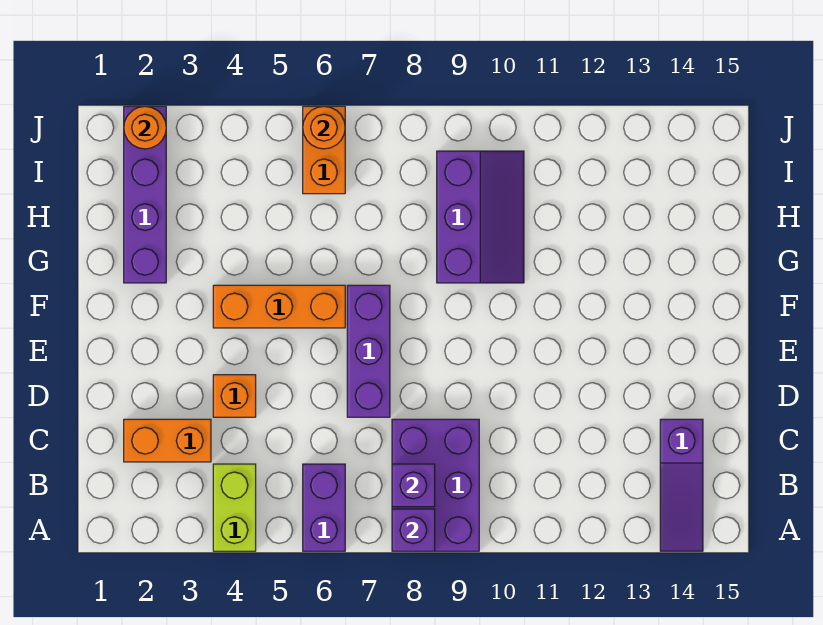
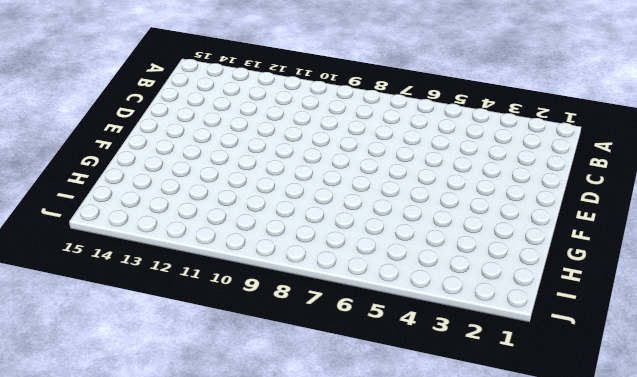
none -> lime 1x2 brick [213,464,256,551]
none -> purple 1x2 brick [303,464,345,551]
none -> purple 2x3 brick [392,419,479,551]

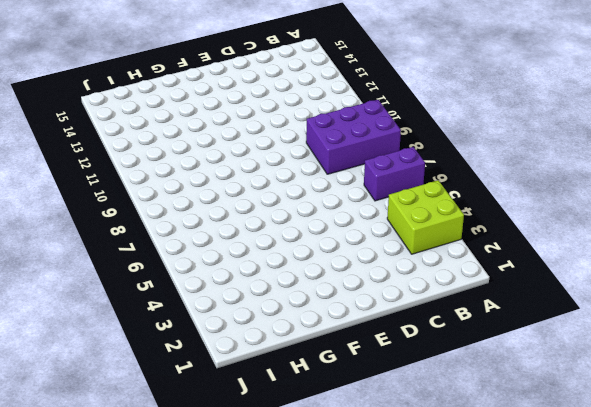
lime 2x2 brick [387,180,464,254] -> lime 1x2 brick [213,464,256,551]
none -> purple 1x3 slope [660,419,703,551]
none -> orange 1x2 brick [124,419,211,462]
none -> orange 1x1 brick [213,375,256,417]

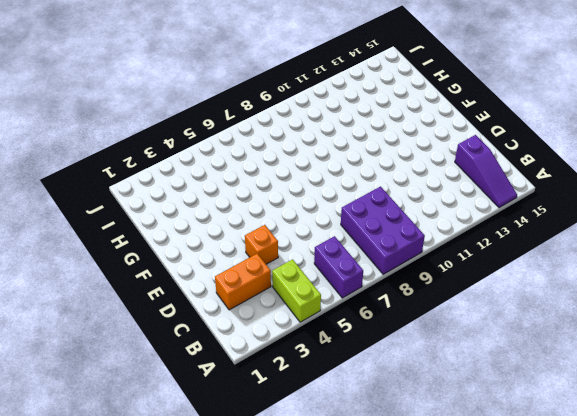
none -> purple 1x3 brick [347,285,390,417]
none -> orange 1x3 brick [213,285,345,328]
none -> purple 1x4 brick [124,106,166,283]

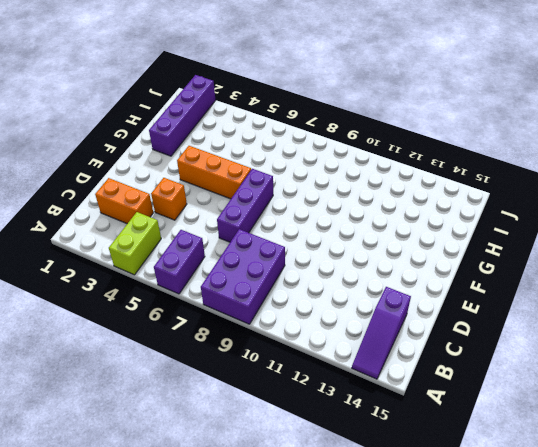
none -> purple 2x3 slope [437,151,524,283]
none -> orange 1x2 brick [303,106,345,194]
none -> purple 1x1 brick [392,509,435,551]

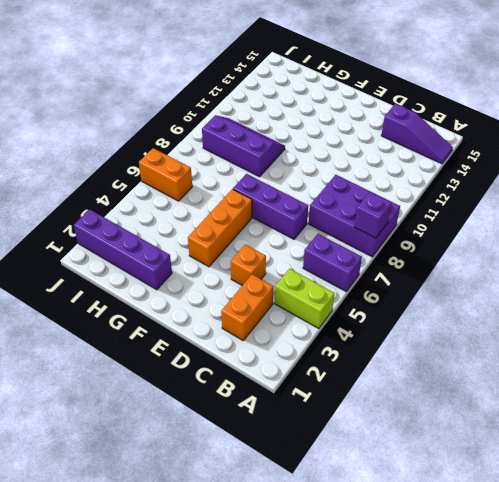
none -> purple 1x1 brick [392,464,435,507]
none -> orange 1x1 round brick [124,106,166,149]
none -> orange 1x1 round brick [303,106,345,149]

